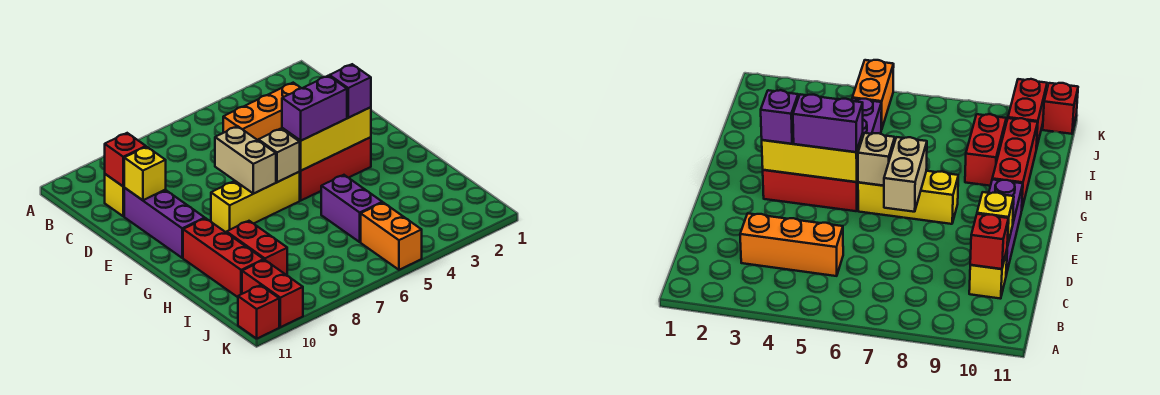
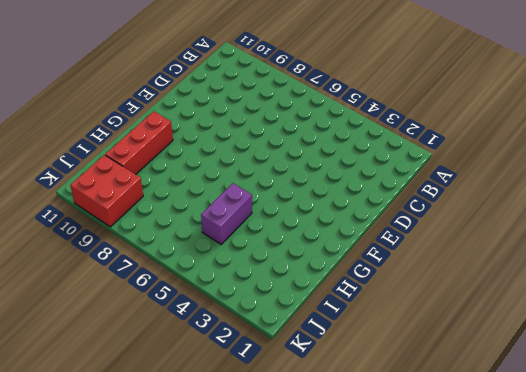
red 2x2 brick [70,155,143,227] -> red 1x2 brick [242,260,303,327]
none -> orange 1x3 brick [223,83,301,140]
none -> yellow 1x1 brick [105,174,124,216]
none -> purple 1x3 brick [124,188,205,258]

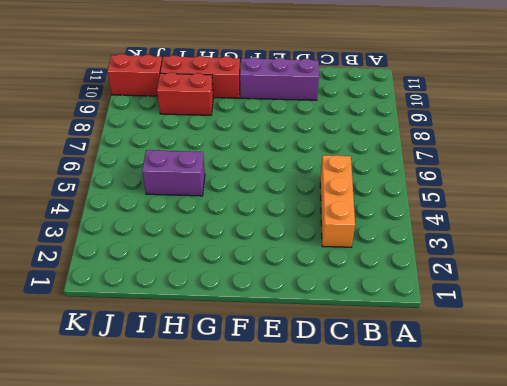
none -> yellow 1x1 brick [105,174,124,216]
none -> red 1x3 brick [299,137,371,200]
none -> yellow 1x3 brick [211,172,300,233]

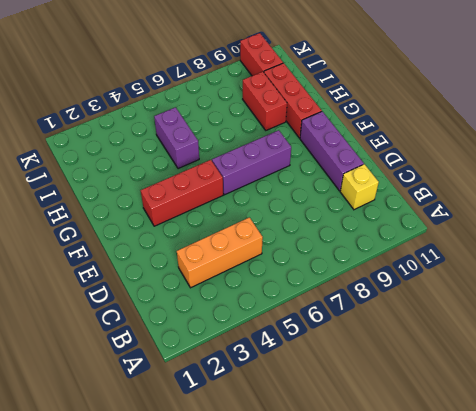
purple 1x3 brick [212,130,291,195] -> yellow 1x3 brick [211,172,300,233]
none -> orange 1x2 brick [361,203,422,270]
none -> red 1x1 brick [238,285,279,339]
none -> red 1x1 brick [105,133,146,186]

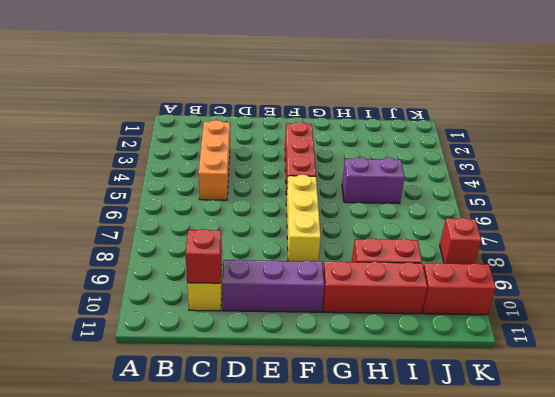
red 1x1 brick [440,218,482,264] -> red 1x1 brick moved to [238,285,279,339]
none -> orange 1x2 brick [361,203,422,270]
none -> yellow 1x1 brick [124,147,166,200]
none -> tan 1x2 brick [215,126,276,194]

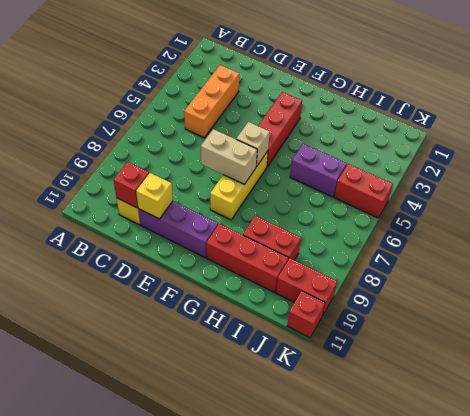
red 1x2 brick [334,164,393,218] -> orange 1x2 brick [361,203,422,270]
none -> yellow 1x3 brick [282,107,371,171]
none -> purple 1x1 brick [330,64,371,118]
none -> purple 1x2 brick [282,76,347,141]

